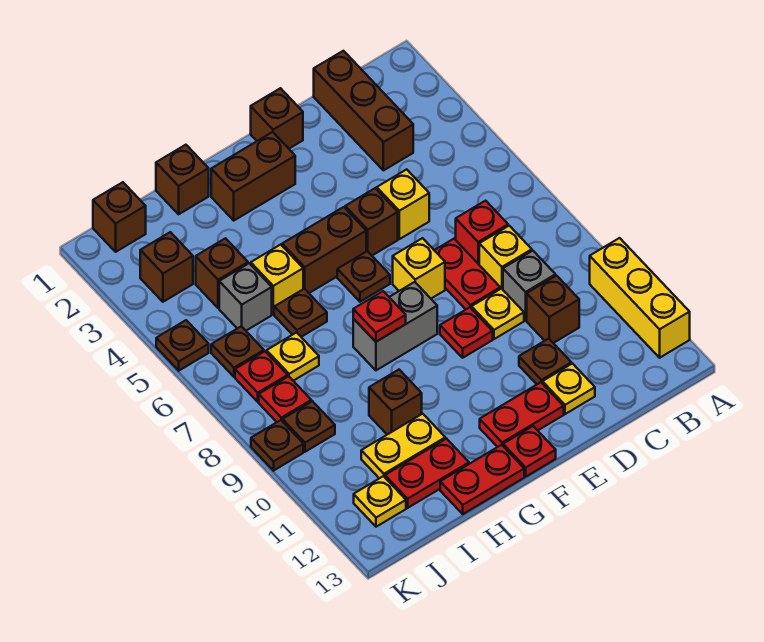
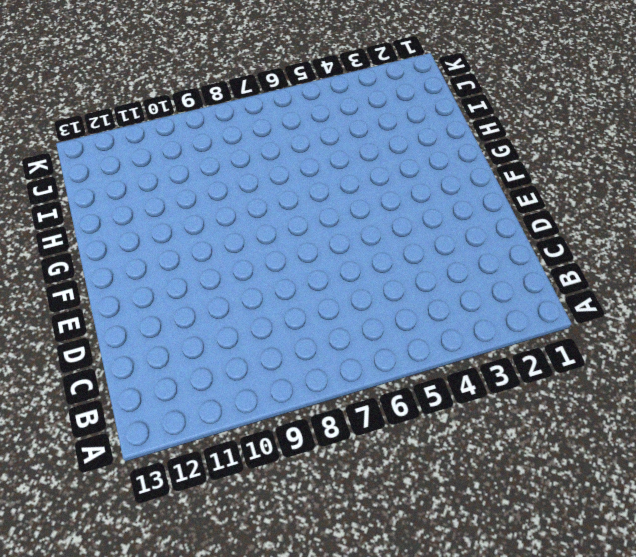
none -> yellow 1x3 brick [590,238,690,358]
none -> brown 1x3 brick [314,51,413,170]
none -> red 1x1 brick [456,201,508,264]
none -> yellow 1x1 brick [479,226,532,289]

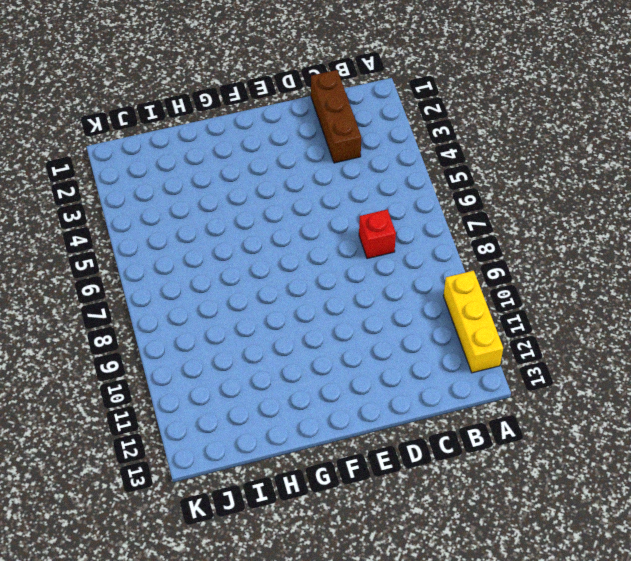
none -> yellow 1x1 brick [479,226,532,289]
none -> grey 1x1 brick [503,251,556,320]
none -> brown 1x1 brick [527,276,579,343]
none -> yellow 1x1 brick [377,169,429,239]

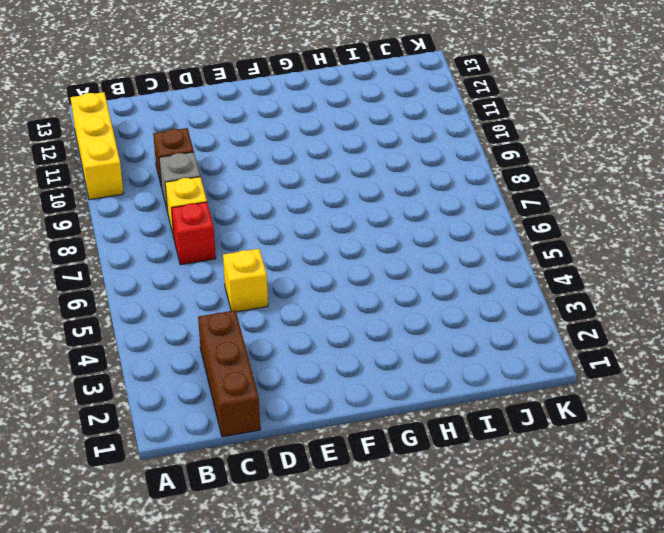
none -> red 1x2 plate [434,239,500,309]
none -> yellow 1x1 plate [471,289,524,339]
none -> brown 1x1 plate [519,339,571,384]
none -> yellow 1x1 plate [543,364,595,414]

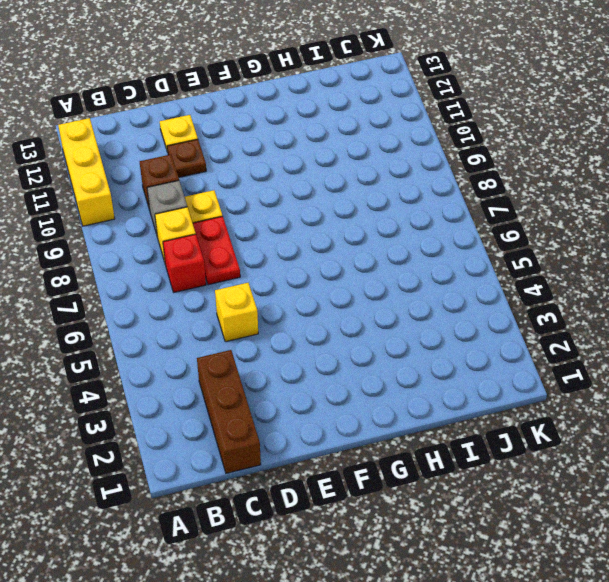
none -> brown 1x1 brick [251,88,303,149]
none -> brown 1x1 brick [345,188,398,255]
none -> yellow 1x1 brick [393,238,445,298]
none -> red 1x1 plate [440,307,493,358]

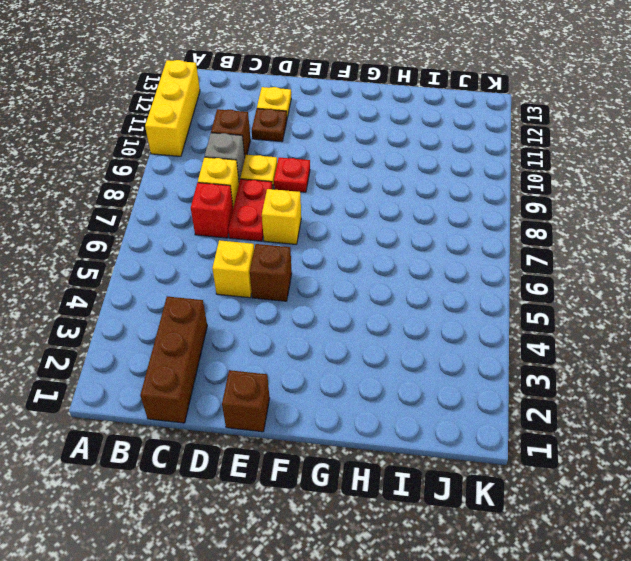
none -> red 1x2 plate [480,382,564,447]
none -> brown 1x2 brick [211,132,295,220]
none -> brown 1x2 brick [282,207,366,293]
none -> brown 1x1 plate [337,251,390,302]

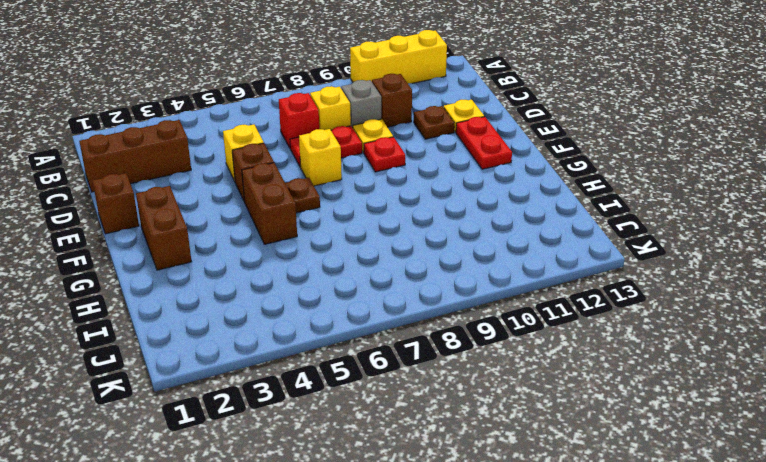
none -> grey 1x2 brick [353,282,437,370]
none -> red 1x1 plate [503,426,556,476]
none -> red 1x2 plate [440,445,524,514]
none -> brown 1x1 brick [156,145,209,214]

